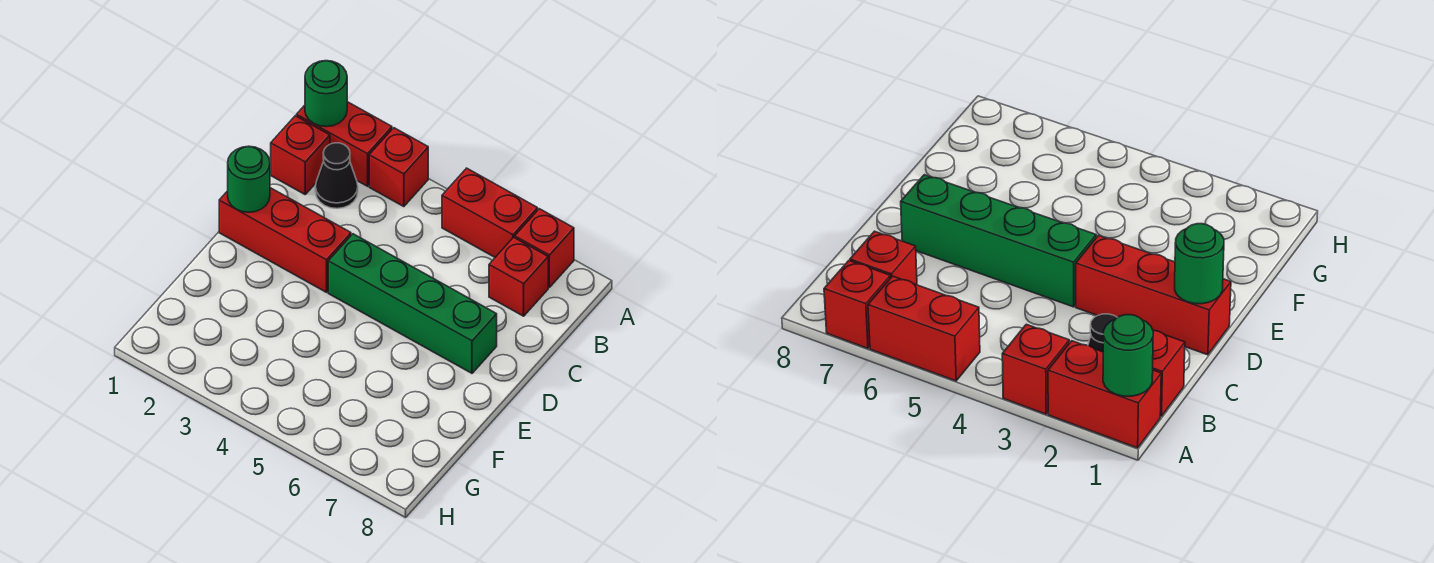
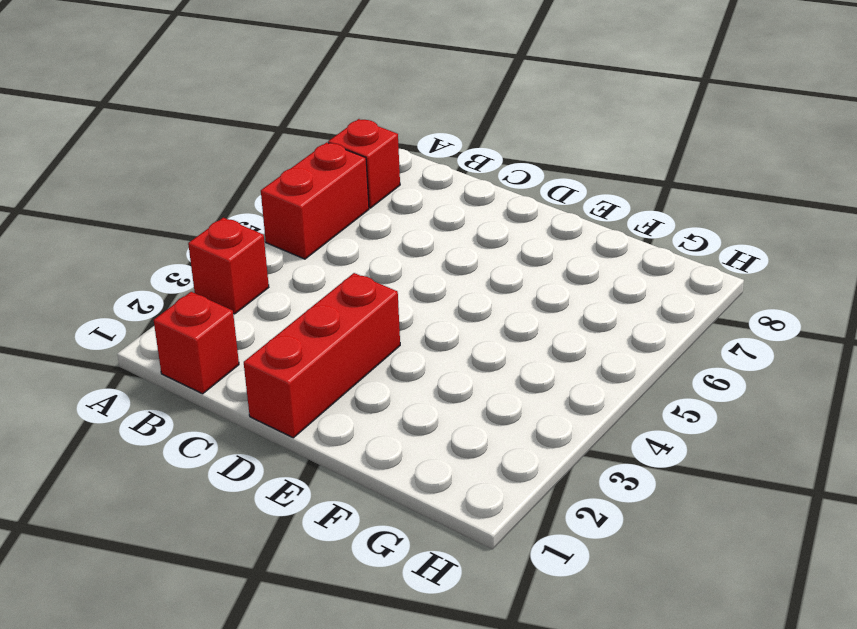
none -> red 1x2 brick [297,102,392,186]
none -> black 1x1 cone [315,143,358,209]

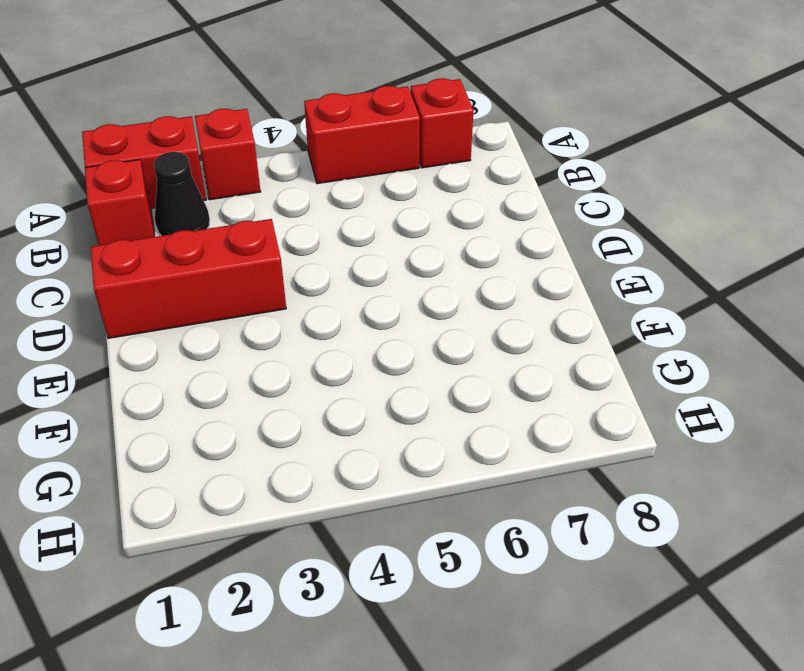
none -> red 1x1 brick [489,237,548,316]
none -> green 1x4 brick [328,234,497,373]

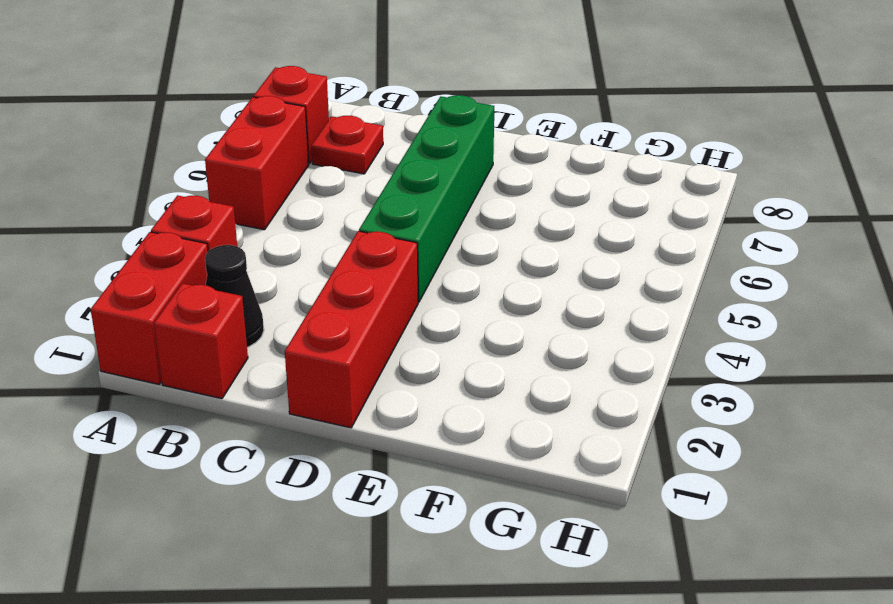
red 1x1 plate [311,116,383,174] -> red 1x1 brick [489,237,548,316]
none -> green 1x1 round brick [305,61,347,127]
none -> green 1x1 round brick [228,146,270,212]

